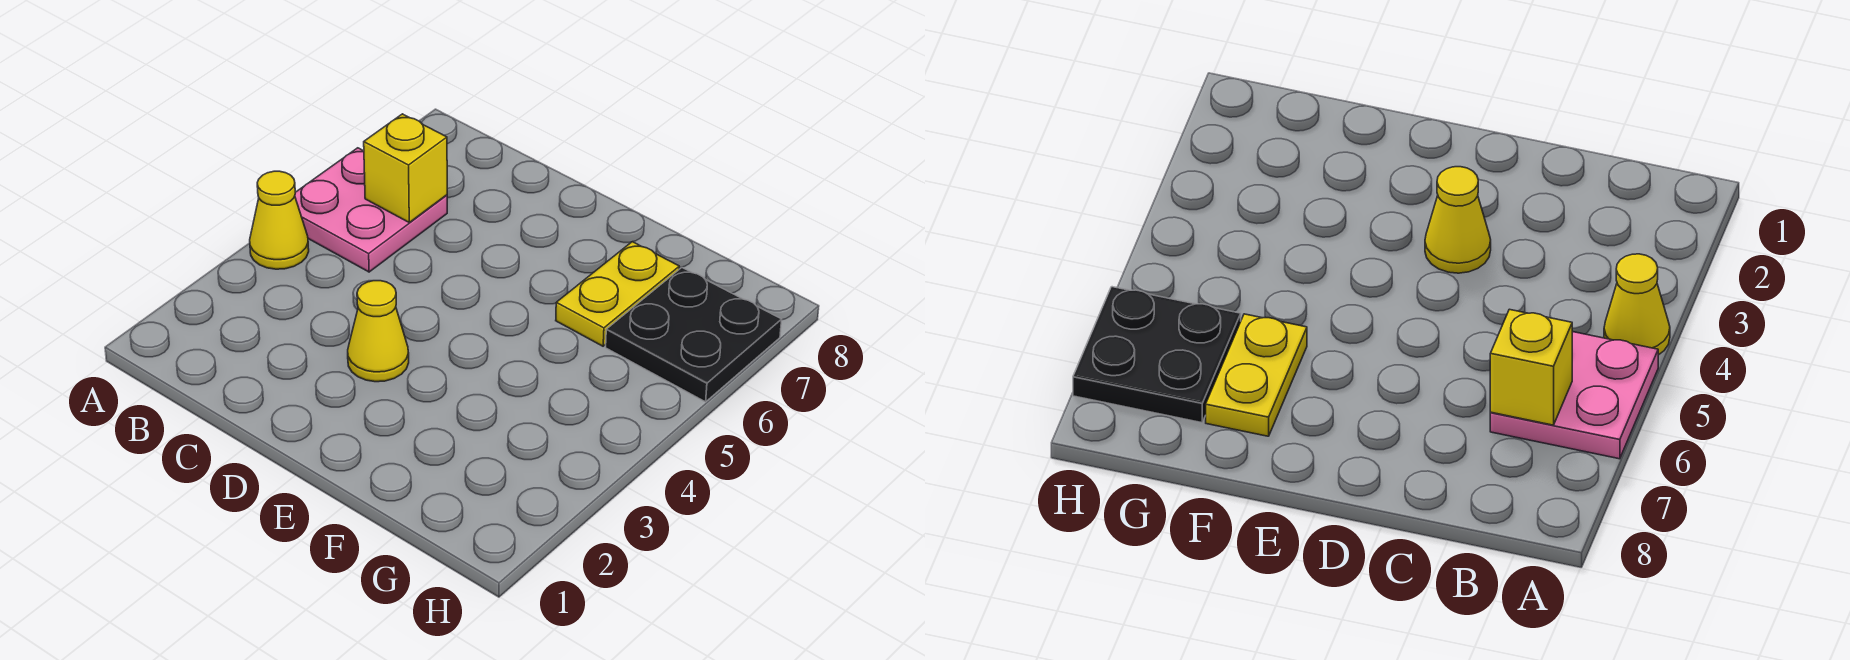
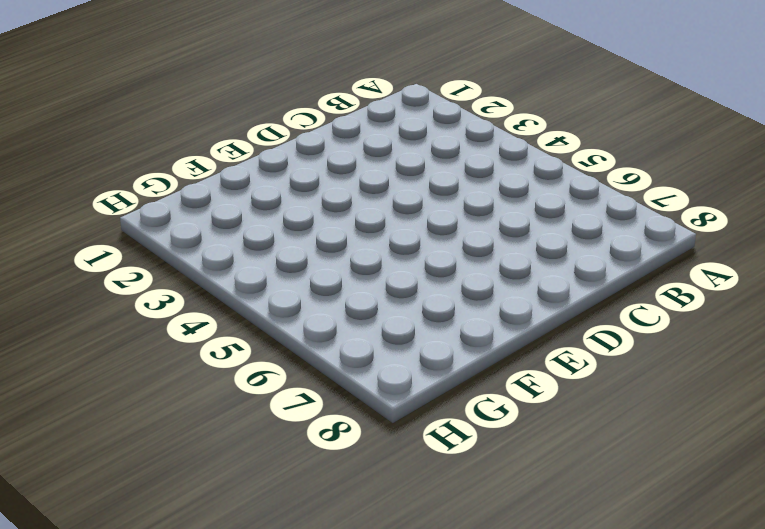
none -> yellow 1x1 cone [250,171,309,269]
none -> pink 2x2 plate [295,148,447,272]

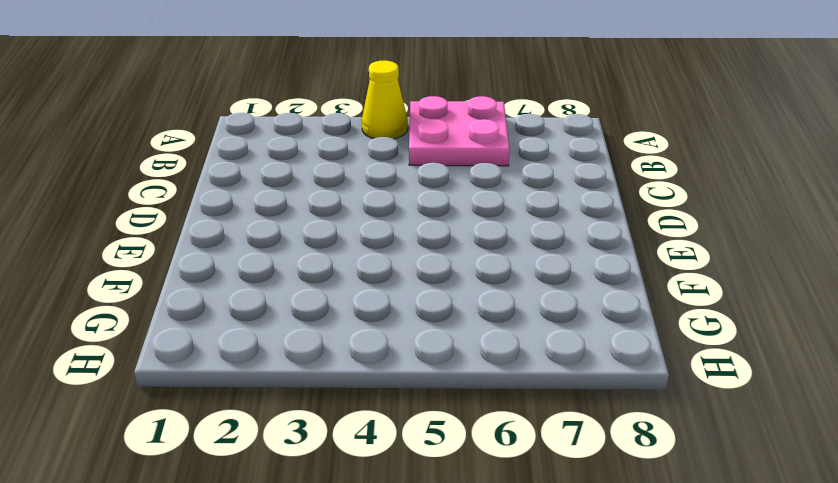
none -> yellow 1x1 cone [348,281,409,382]
none -> yellow 1x2 plate [556,242,679,346]

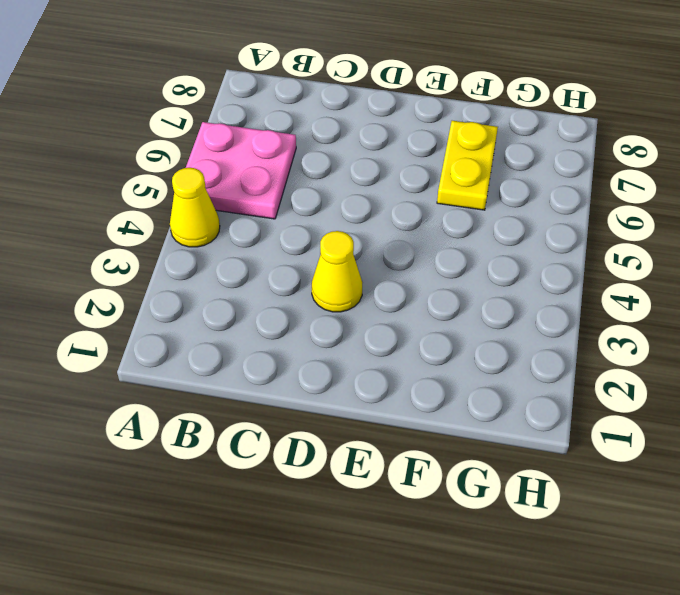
none -> black 2x2 plate [606,268,782,402]
none -> yellow 1x1 brick [364,114,447,222]

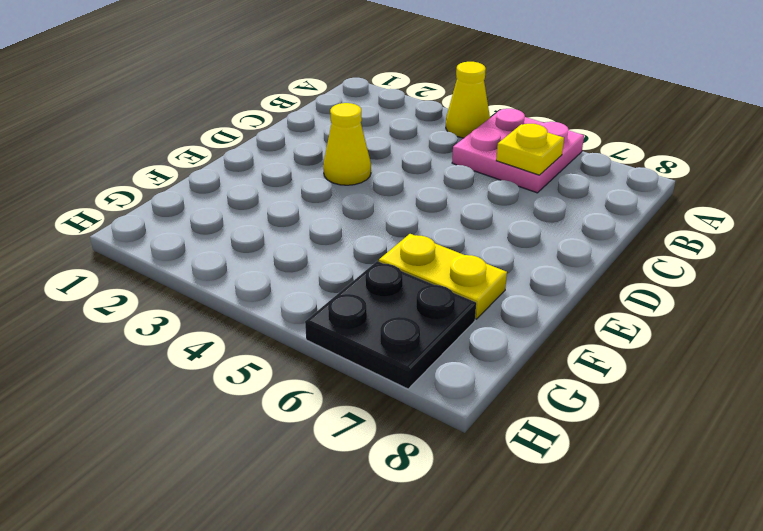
yellow 1x1 plate [496,124,564,175] -> yellow 1x1 brick [364,114,447,222]

